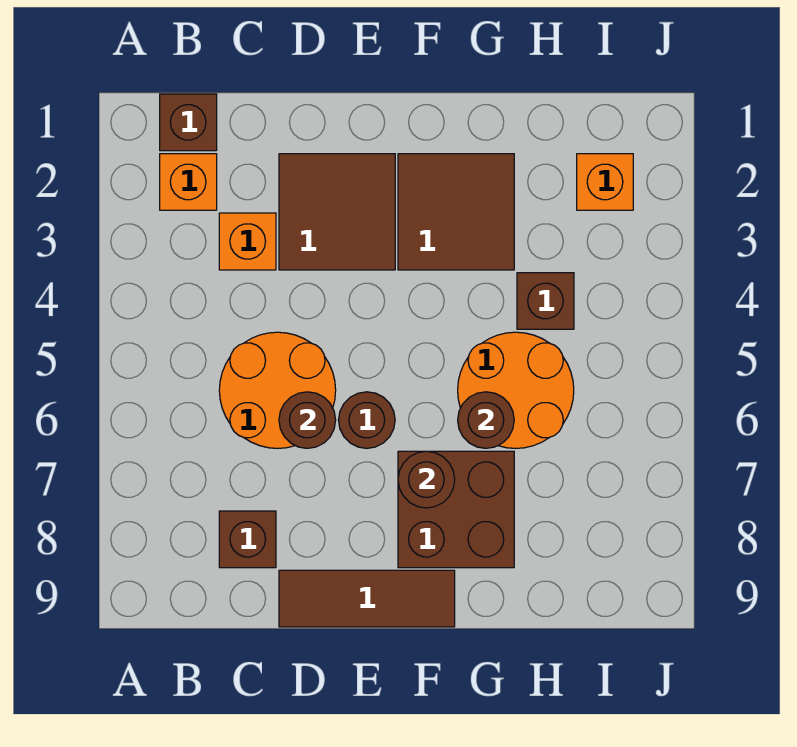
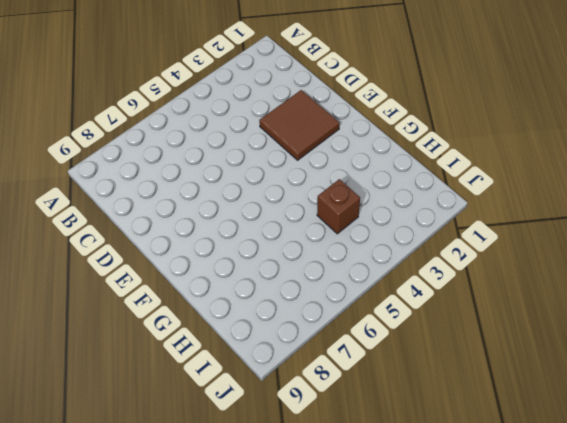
none -> brown 1x1 brick [160,94,217,151]
none -> orange 1x1 brick [160,154,217,210]
none -> orange 1x1 brick [219,213,276,270]

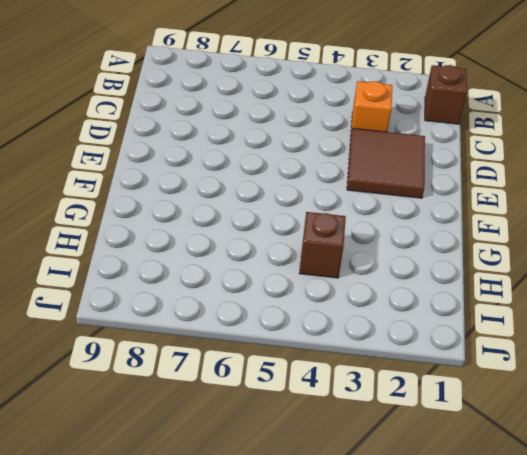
none -> orange 1x1 brick [160,154,217,210]
none -> orange 2x2 round brick [219,332,336,448]
none -> brown 1x1 brick [219,511,276,568]

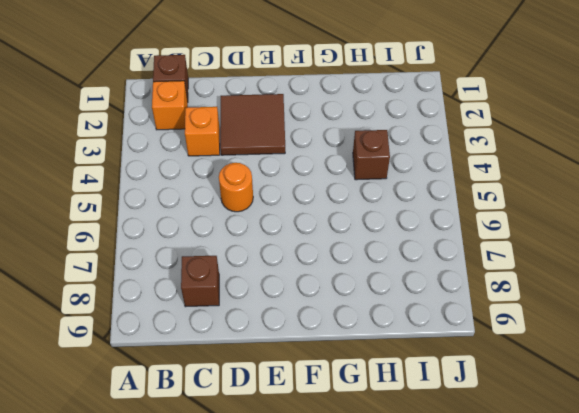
orange 1x1 round brick [219,163,253,212] -> orange 2x2 round brick [219,332,336,448]
none -> brown 1x3 tile [279,570,455,627]
none -> brown 1x1 round brick [339,392,395,448]
none -> brown 2x2 tile [398,154,514,270]

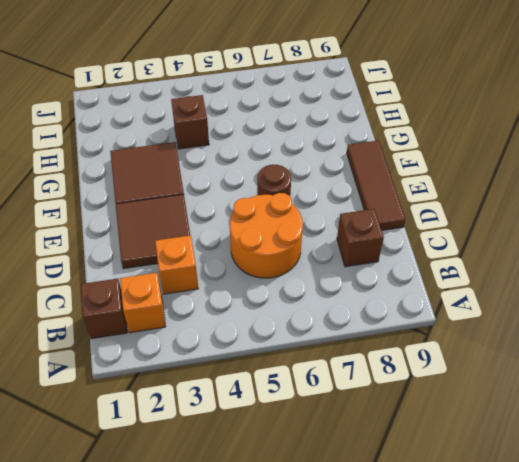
none -> brown 2x2 brick [398,451,514,568]
none -> orange 2x2 round brick [458,332,574,448]
none -> orange 1x1 brick [577,154,633,210]

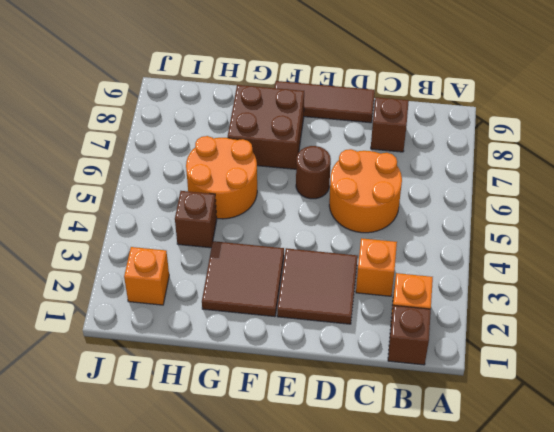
none -> brown 1x1 round brick [279,392,336,448]
none -> brown 1x1 round brick [398,451,455,508]
none -> brown 1x1 round brick [458,392,514,448]

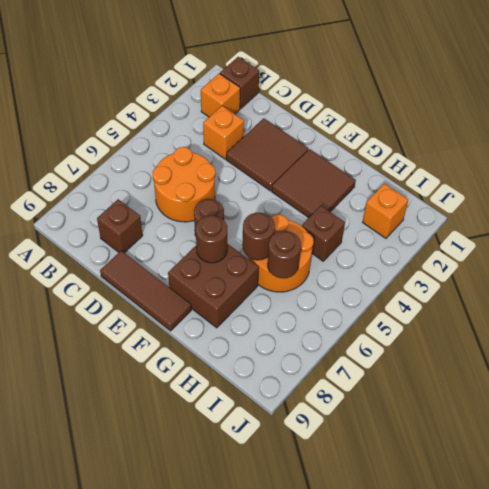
brown 1x1 round brick [268,231,301,278] -> brown 1x1 round brick moved to [279,392,336,448]

